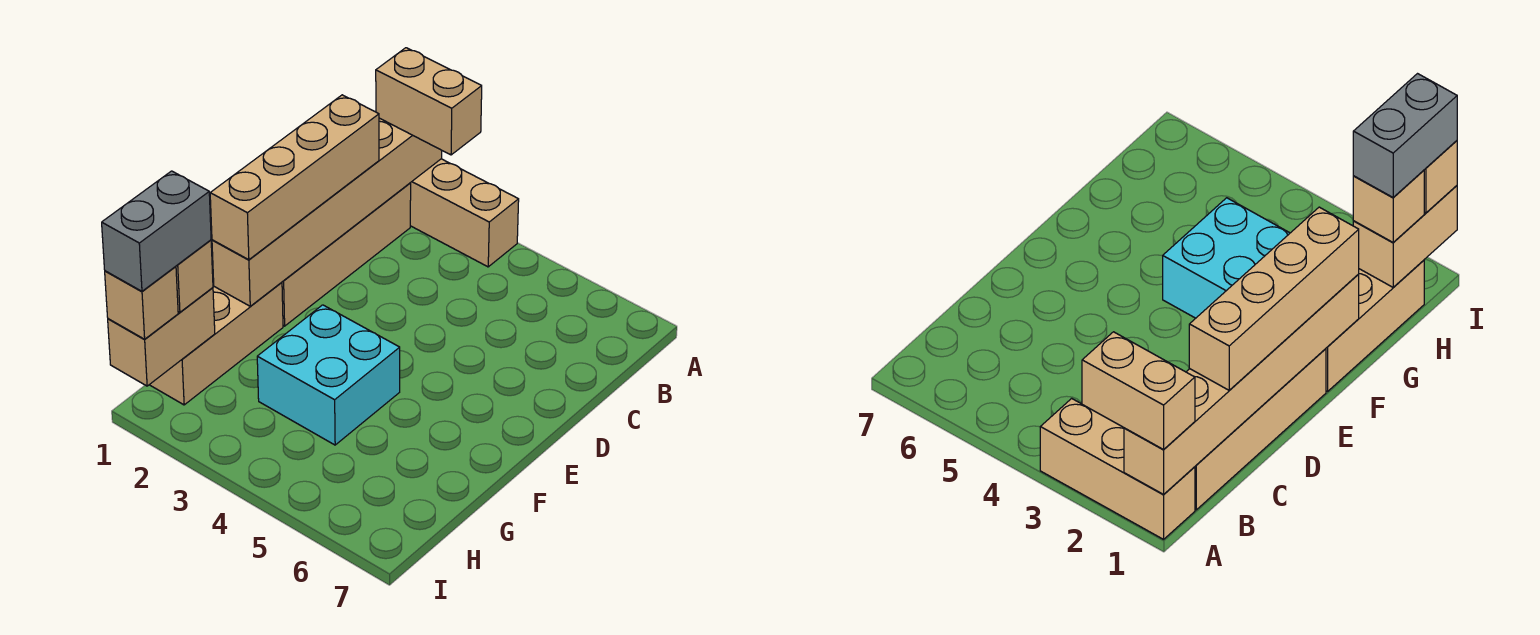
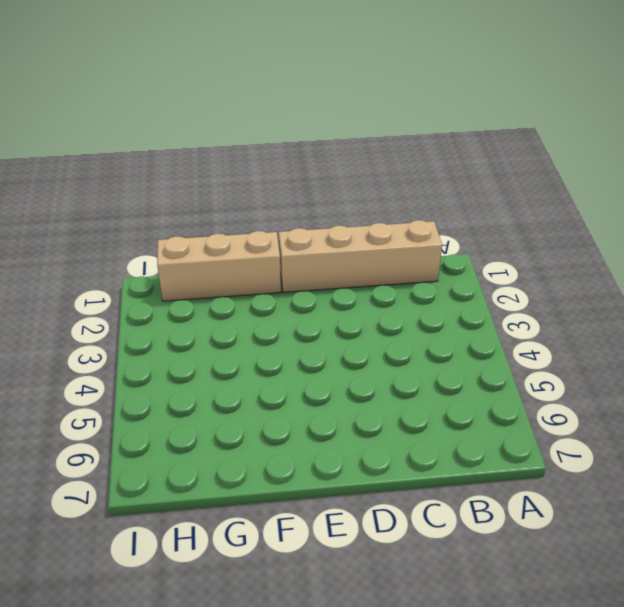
none -> tan 1x3 brick [410,159,519,267]
none -> cyan 2x2 brick [257,305,400,445]

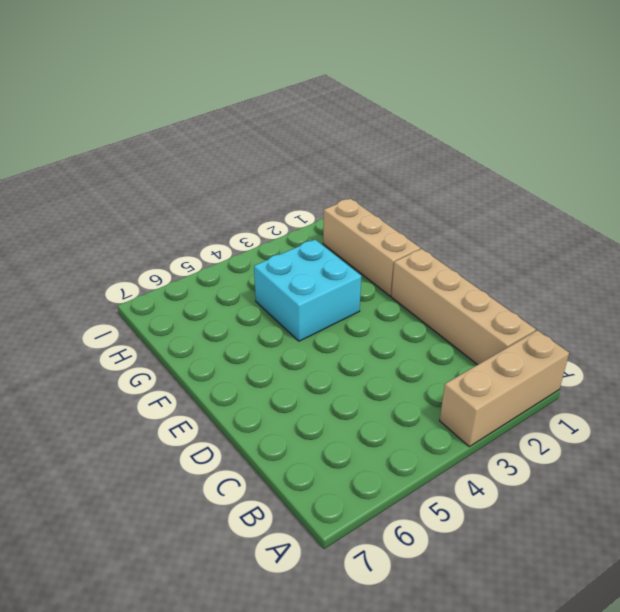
none -> tan 1x6 brick [212,118,442,306]
none -> tan 1x2 brick [108,288,215,386]

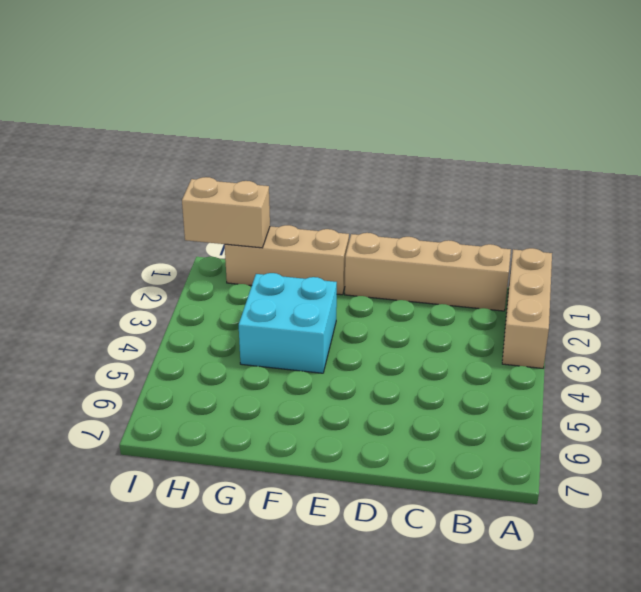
none -> tan 1x6 brick [212,118,442,306]
none -> tan 1x2 brick [376,48,482,155]

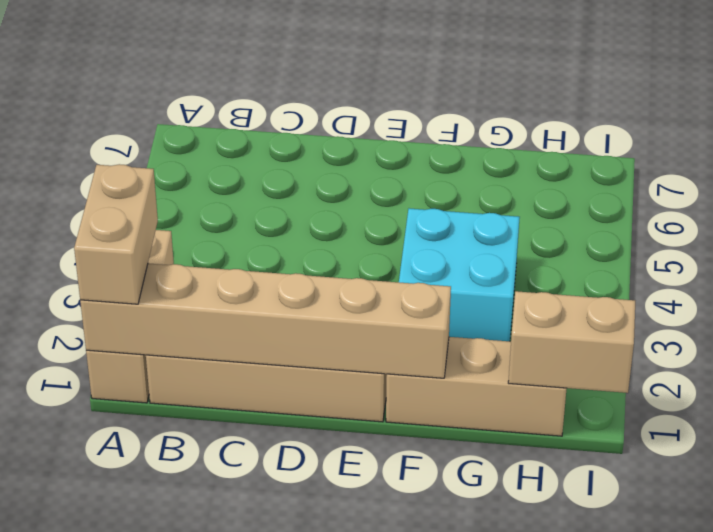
none -> tan 1x4 brick [210,95,379,260]
none -> tan 1x1 brick [176,240,213,312]

